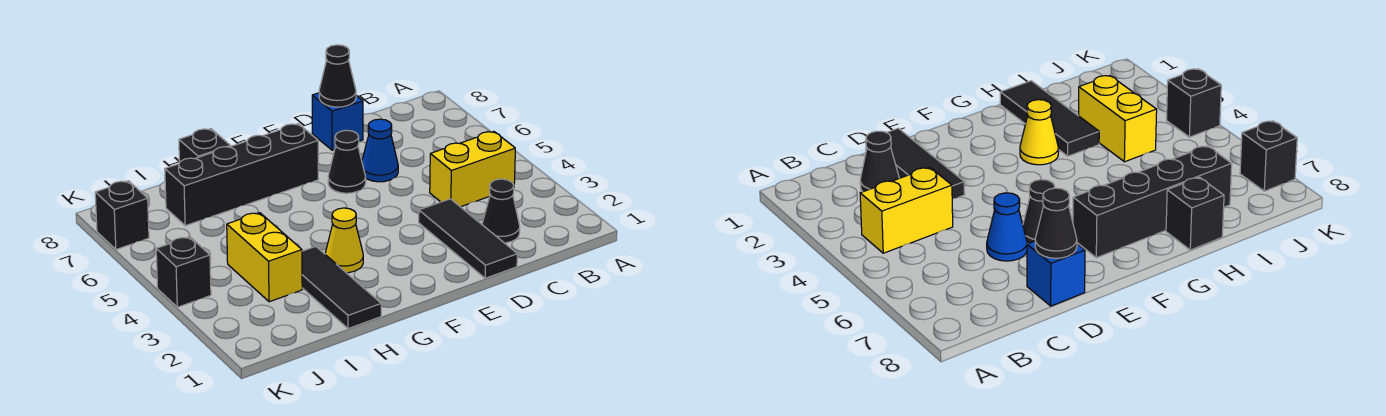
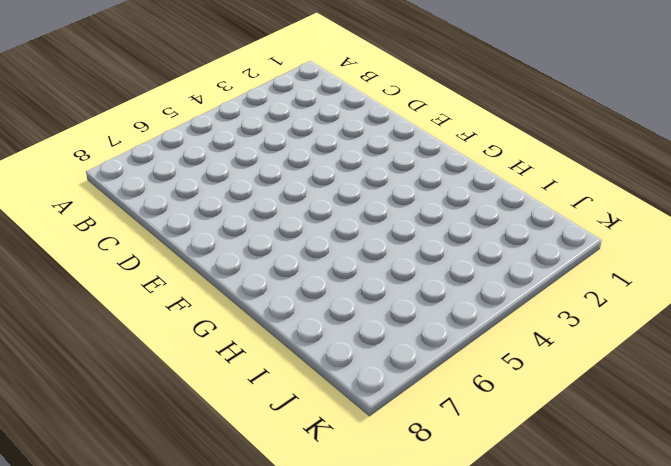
none -> yellow 1x2 brick [430,132,515,207]
none -> black 1x1 cone [482,179,520,243]
none -> black 1x3 tile [419,199,517,278]

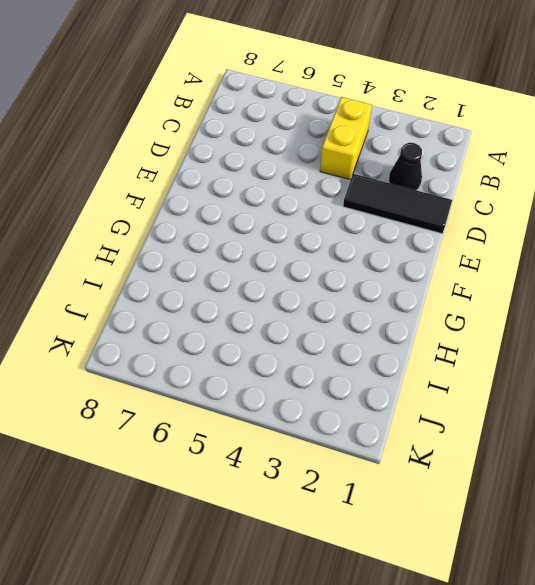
none -> blue 1x1 cone [362,119,398,182]
none -> blue 1x1 brick [312,93,363,150]
none -> black 1x1 cone [328,130,366,193]

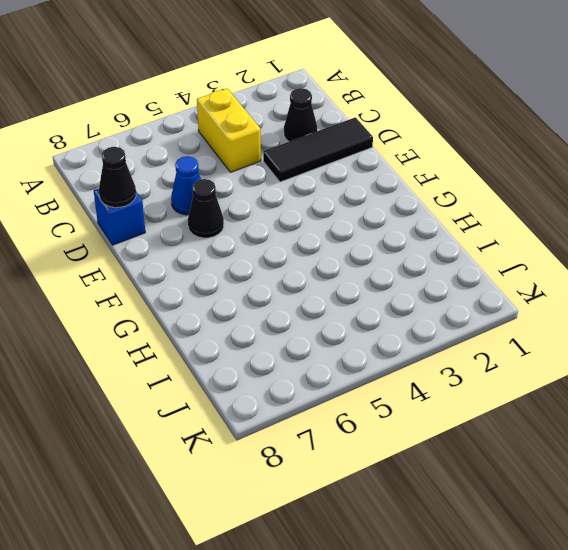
none -> black 1x4 brick [165,124,318,226]
none -> yellow 1x1 cone [325,208,363,273]
none -> black 1x3 tile [302,247,381,329]

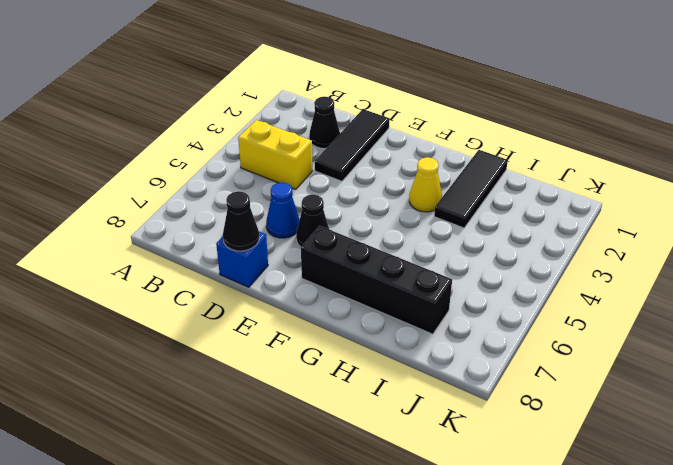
none -> black 1x1 brick [179,129,230,162]
none -> yellow 1x2 brick [227,213,302,302]
none -> black 1x1 brick [156,237,211,307]

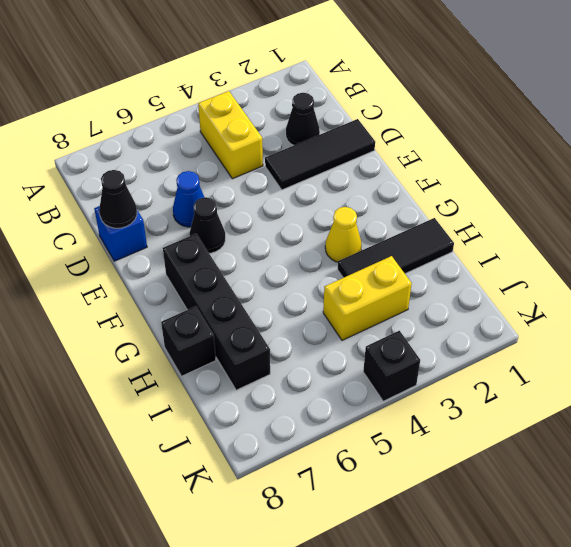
none -> black 1x1 brick [95,181,149,249]

